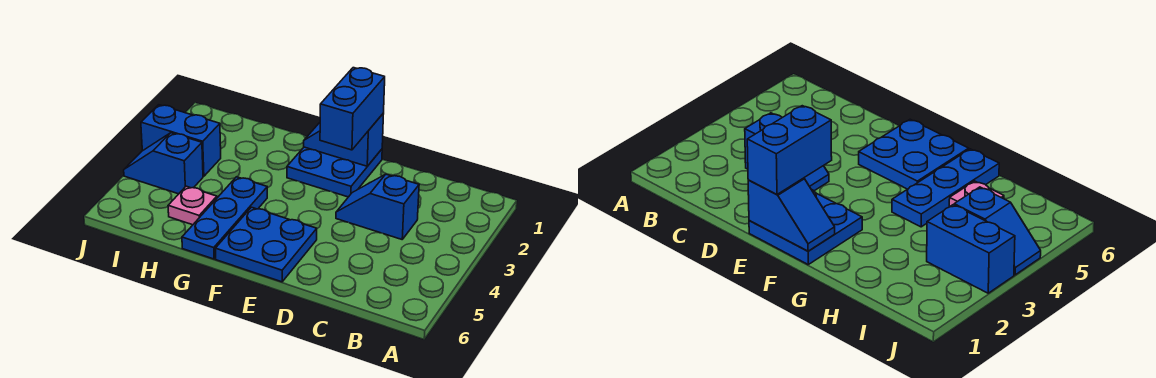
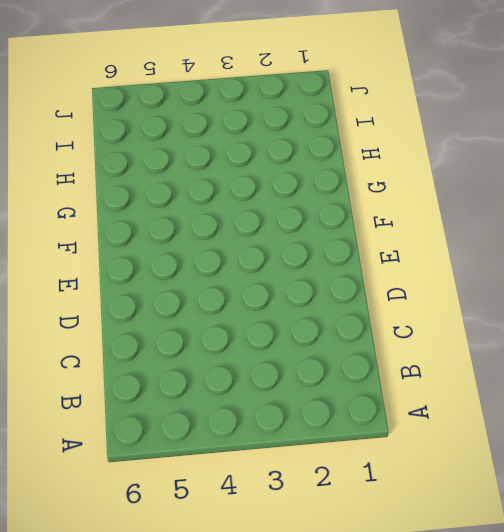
none -> blue 1x2 slope [336,174,419,239]
none -> blue 2x2 plate [287,147,382,197]

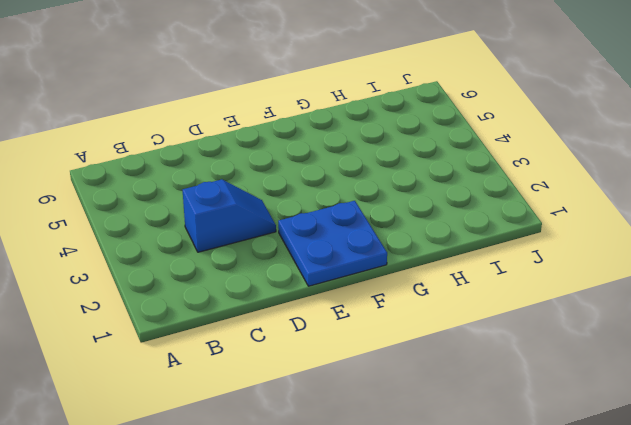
none -> blue 2x2 plate [215,207,317,282]
none -> blue 1x3 plate [182,177,267,259]

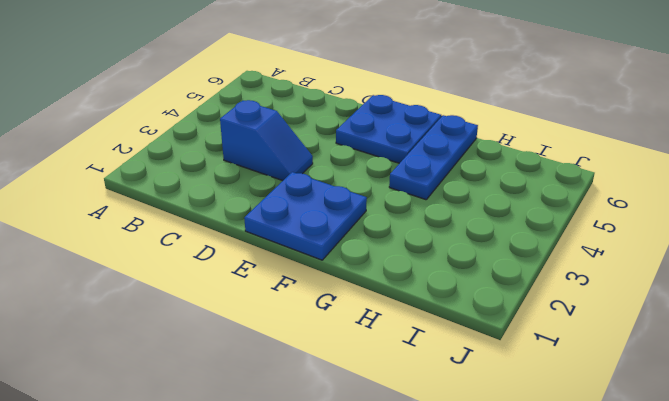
none -> pink 1x1 plate [168,186,217,225]
none -> blue 1x2 brick [141,105,221,176]

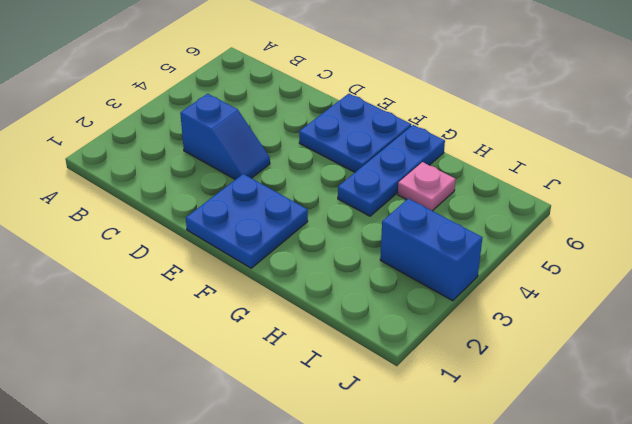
none -> blue 1x2 slope [124,133,203,194]
none -> blue 1x2 slope [304,113,384,166]

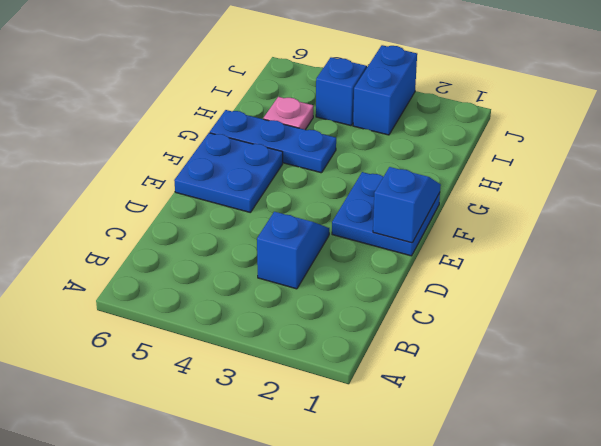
none -> blue 1x2 brick [320,68,385,150]

